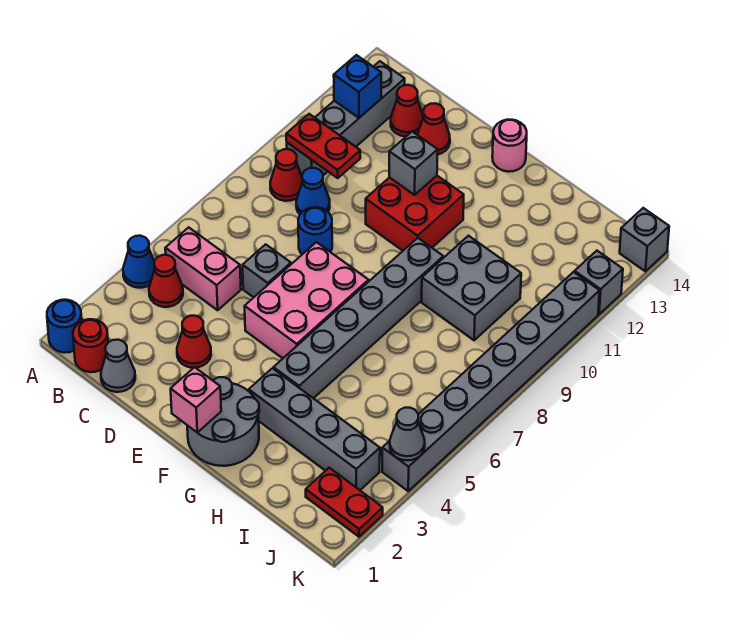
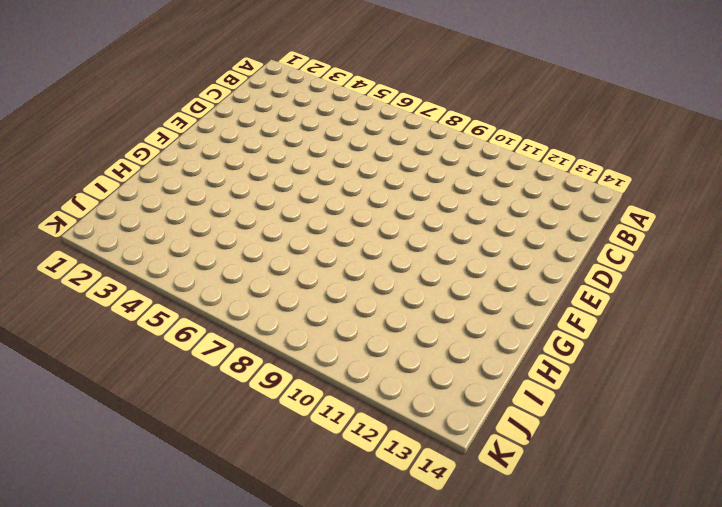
none -> blue 1x1 round brick [47,300,82,353]
none -> blue 1x1 cone [123,236,154,288]
none -> red 1x1 round brick [73,319,108,372]
none -> red 1x1 cone [149,255,183,307]

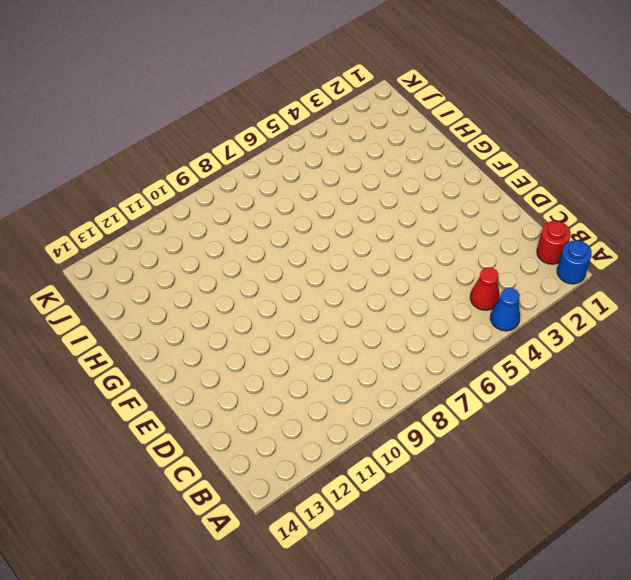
none -> pink 1x2 brick [165,227,241,310]
none -> red 1x1 cone [270,149,302,201]
none -> grey 1x4 brick [287,61,405,176]
none -> grey 1x1 cone [101,340,135,392]

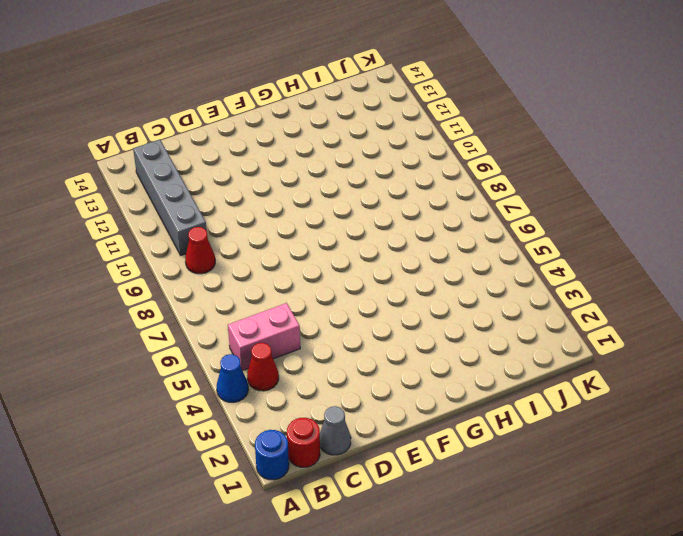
none -> blue 1x1 cone [296,168,330,214]
none -> red 1x1 cone [391,85,423,137]
none -> red 1x1 cone [177,316,211,368]
none -> grey 1x1 brick [243,244,291,297]

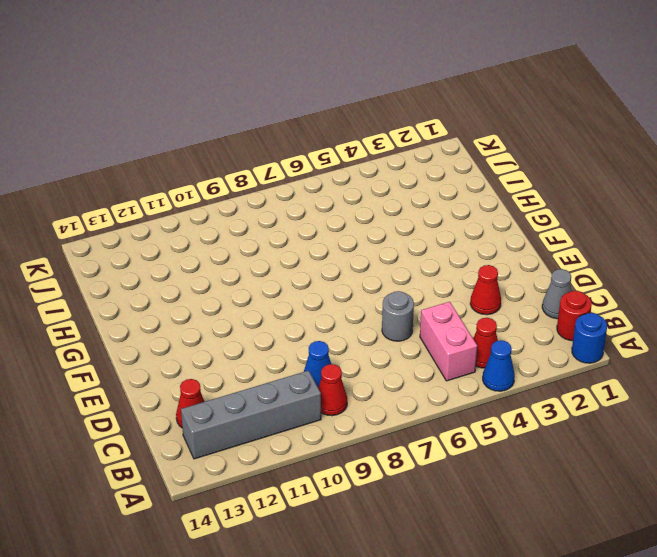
grey 1x1 round brick [382,291,414,341] -> grey 1x1 brick [243,244,291,297]
none -> blue 1x1 round brick [298,207,332,254]
none -> red 1x1 cone [417,103,450,155]
none -> pink 2x3 brick [245,242,369,358]
none -> red 2x2 brick [366,176,464,251]

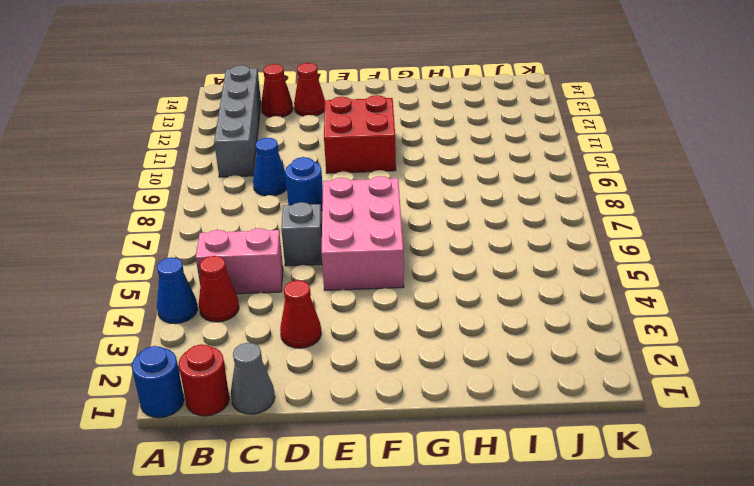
none -> red 1x1 cone [270,149,302,201]
none -> grey 2x2 round brick [187,377,259,466]
none -> pink 1x1 round brick [492,120,527,172]
none -> grey 1x4 brick [249,368,380,490]

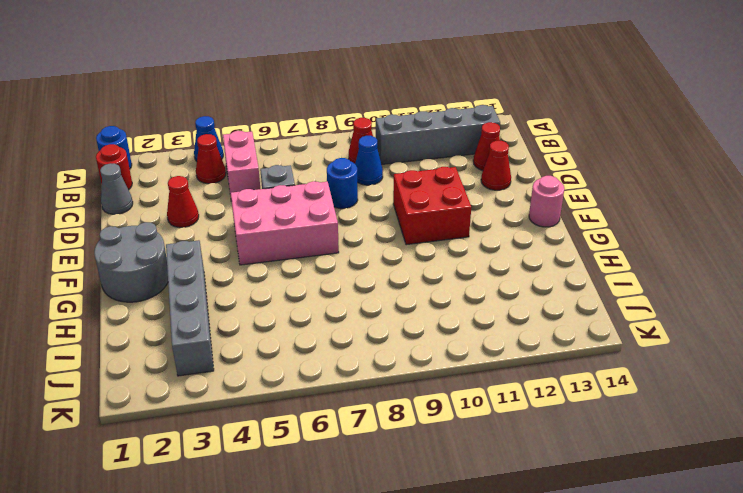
none -> grey 1x6 brick [273,238,443,398]
none -> grey 2x2 brick [422,236,521,340]
none -> red 1x2 plate [306,468,383,537]
none -> grey 1x8 brick [382,272,600,491]

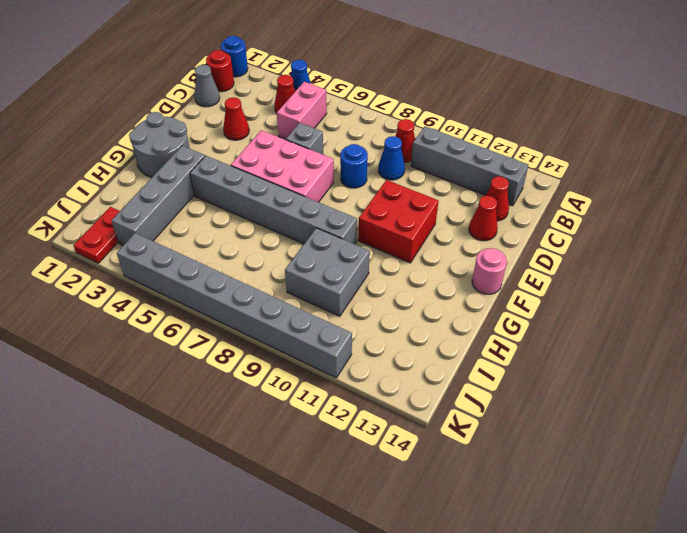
none -> grey 1x1 brick [575,251,623,314]
none -> grey 1x1 brick [620,208,669,271]
none -> red 1x2 plate [286,114,360,178]
none -> blue 1x1 brick [334,55,381,118]

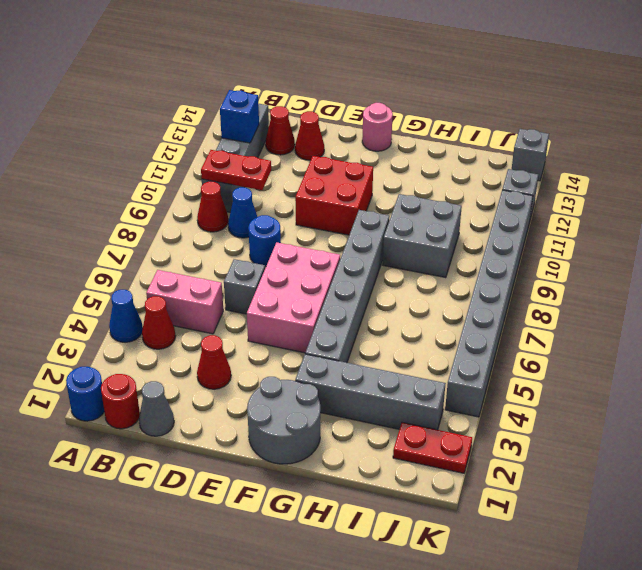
none -> grey 1x1 brick [389,132,438,195]
none -> pink 1x1 brick [171,367,221,433]
none -> grey 1x1 cone [390,408,425,460]

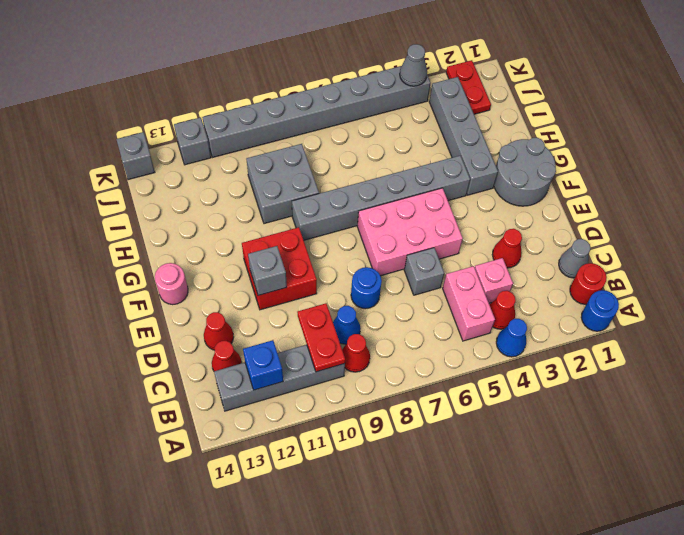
pink 1x1 brick [475,258,513,303] -> pink 1x1 brick moved to [171,367,221,433]

